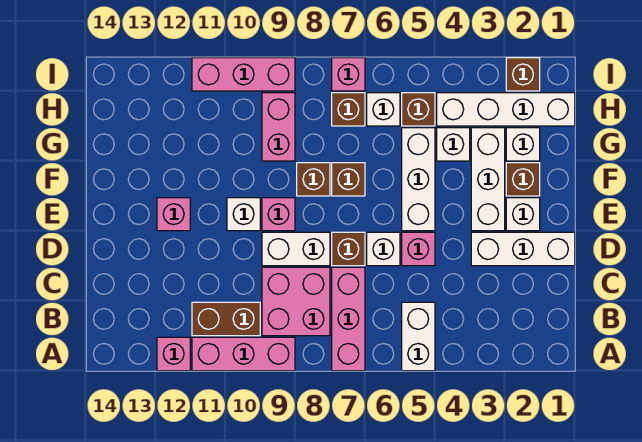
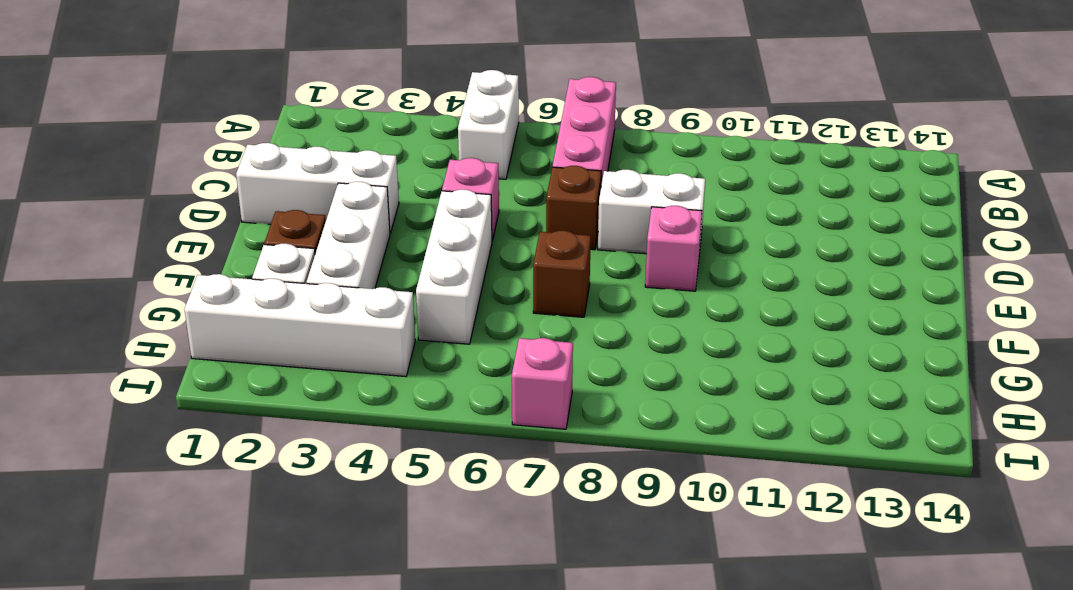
none -> pink 1x3 brick [192,337,295,371]
none -> pink 1x1 brick [157,337,190,371]
none -> pink 2x2 brick [262,267,330,336]
none -> brown 1x2 brick [192,302,260,336]

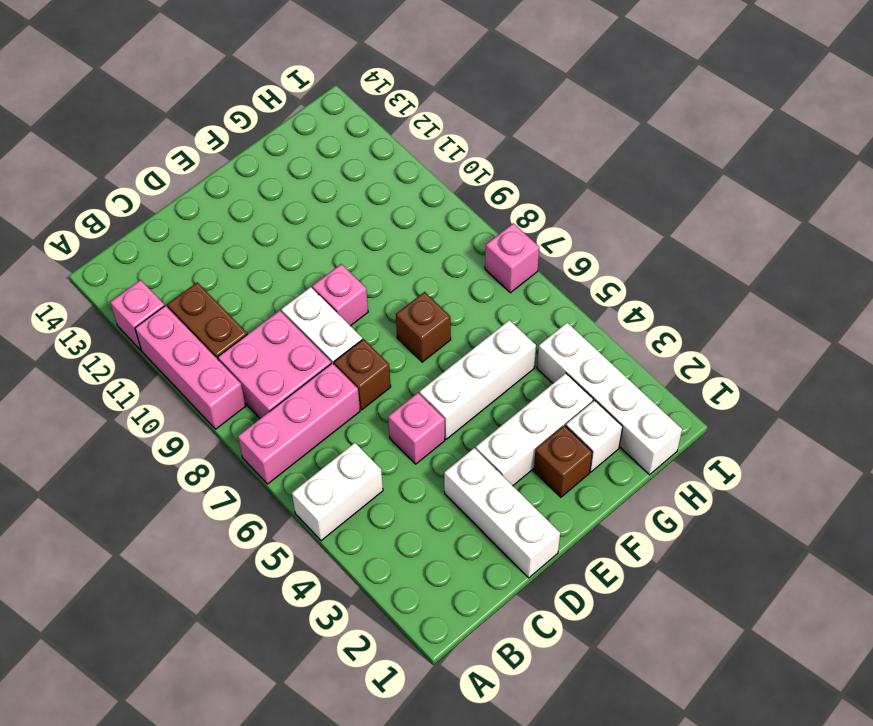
none -> white 1x1 brick [367,232,400,266]
none -> white 1x1 brick [506,198,540,231]
none -> white 1x1 brick [227,198,260,231]
none -> pink 1x1 brick [157,198,190,231]

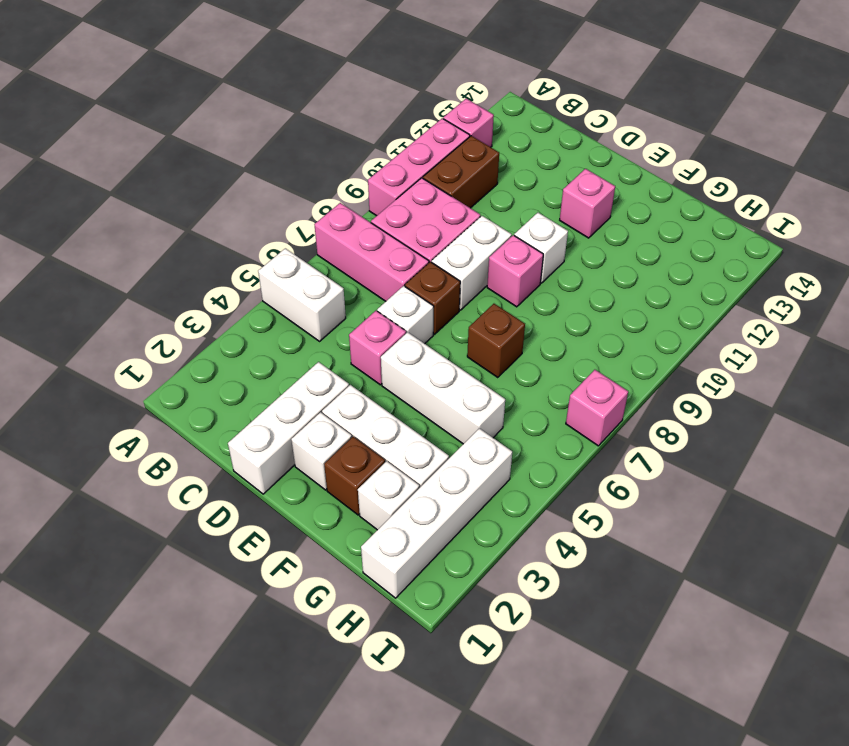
none -> brown 1x1 brick [297,163,330,196]
none -> white 1x1 brick [437,128,470,161]
none -> pink 1x2 brick [262,93,295,161]
none -> brown 1x1 brick [402,93,435,126]

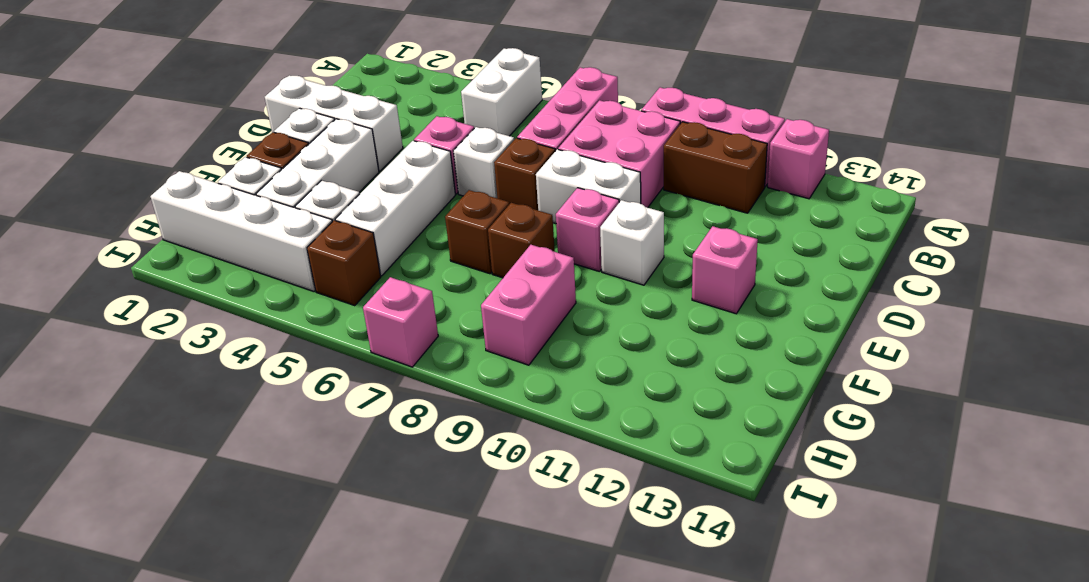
none -> white 1x1 brick [367,93,400,126]
none -> brown 1x1 brick [332,93,365,126]
none -> brown 1x1 brick [506,58,540,91]
none -> pink 1x3 brick [192,58,295,91]

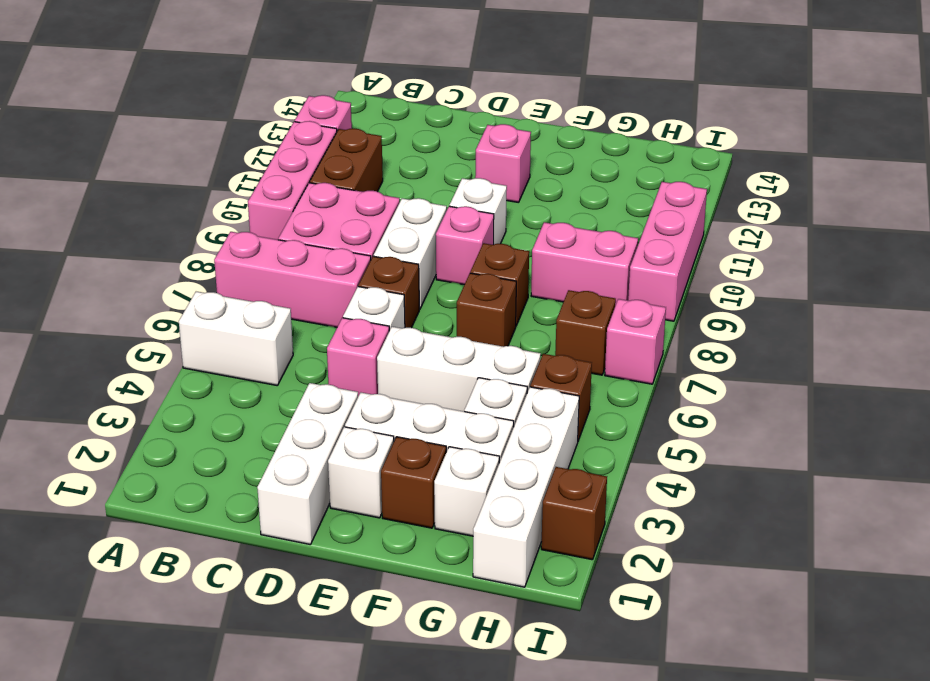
none -> white 1x1 brick [367,93,400,126]

